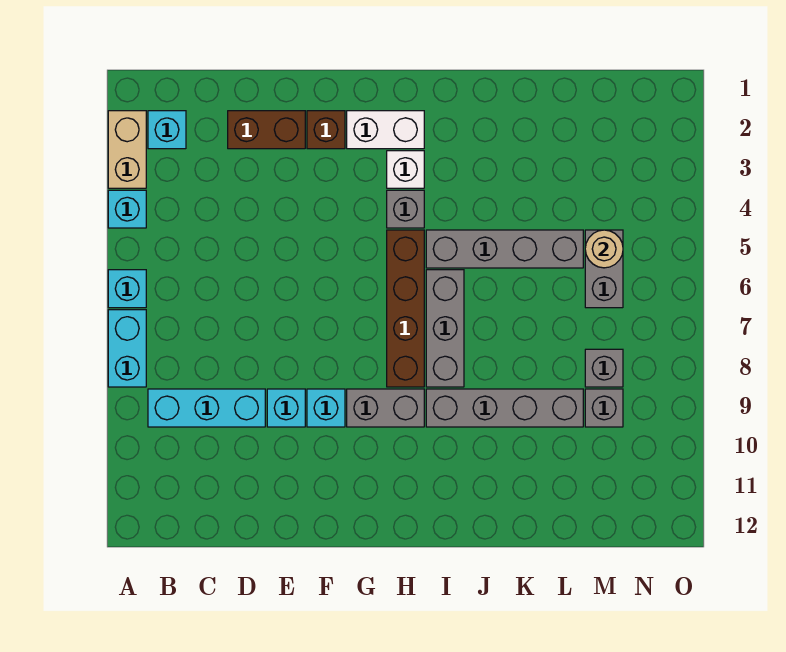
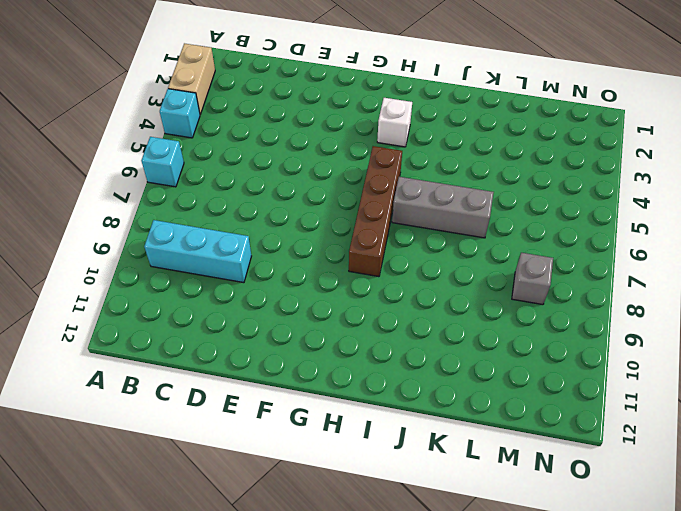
grey 1x3 brick [392,177,494,238] -> grey 1x3 brick turned to [426,270,464,387]
none -> cyan 1x2 brick [108,310,146,387]
none -> cyan 1x1 brick [148,111,186,149]
none -> brown 1x2 brick [228,111,305,149]

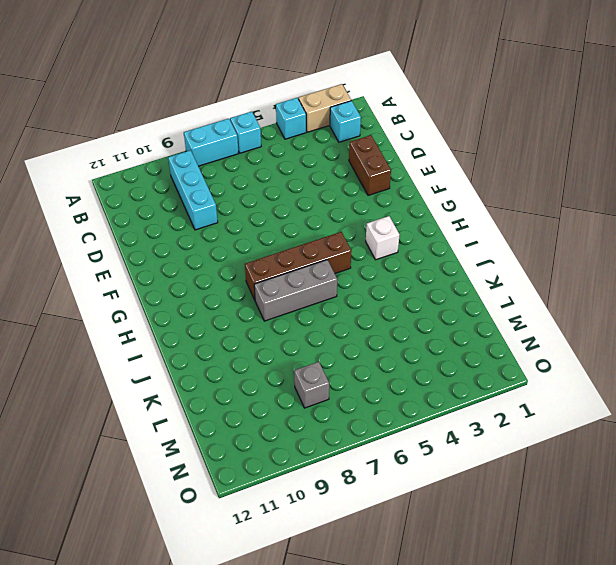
none -> cyan 1x1 brick [267,389,305,427]
none -> brown 1x1 brick [307,111,345,149]
none -> cyan 1x1 brick [307,389,345,427]

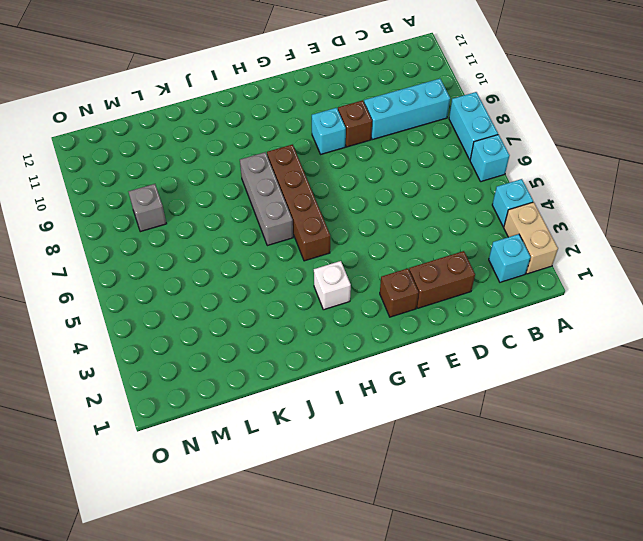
brown 1x1 brick [338,100,372,147] -> cyan 1x1 brick [267,389,305,427]
none -> white 1x2 brick [347,111,424,149]
none -> grey 1x2 brick [347,389,424,427]
none -> grey 1x1 brick [387,190,424,228]

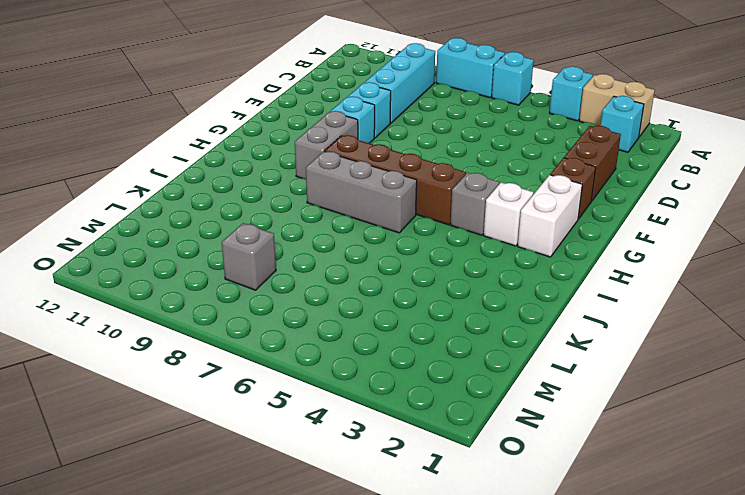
none -> grey 1x4 brick [426,230,583,268]
none -> grey 1x4 brick [426,389,583,427]
none -> grey 1x2 brick [585,230,623,308]

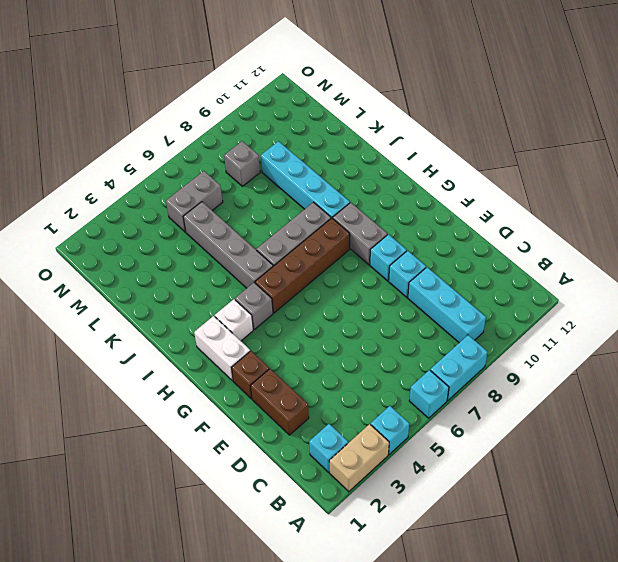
cyan 1x4 brick [261,141,350,218] -> grey 1x4 brick [426,389,583,427]
none -> grey 1x1 brick [585,389,623,427]
none -> tan 1x1 round brick [585,230,623,268]

